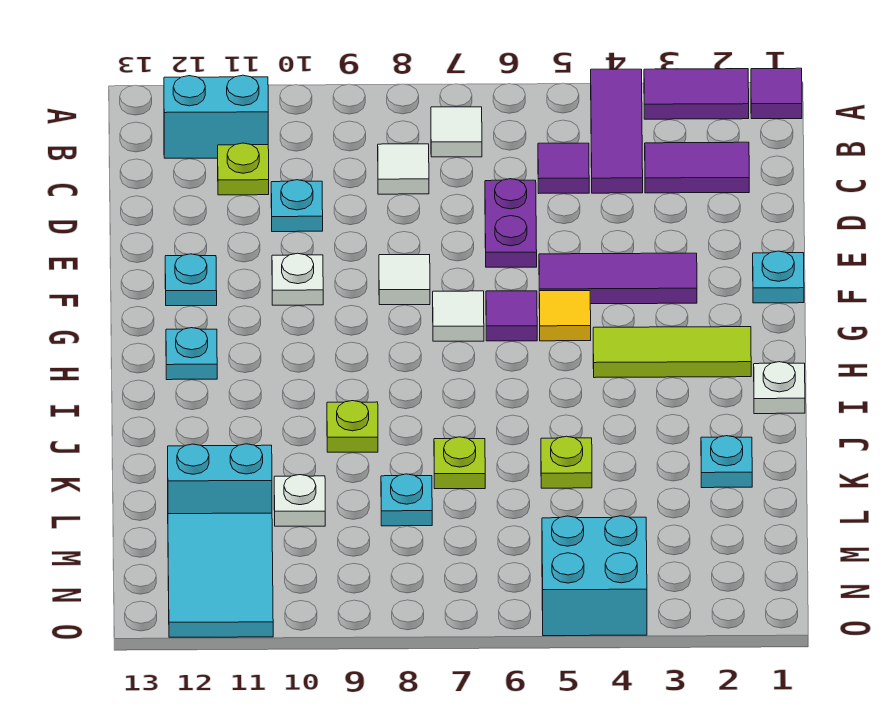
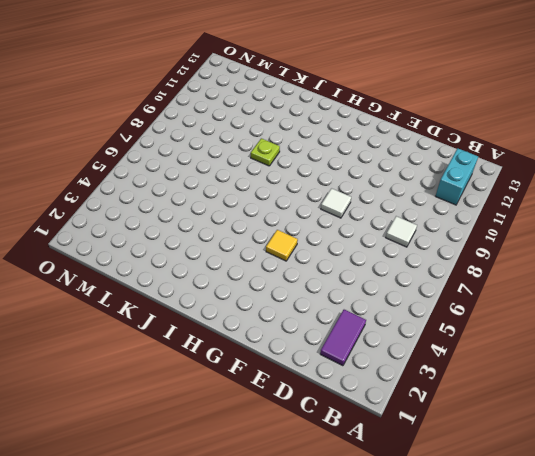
none -> purple 1x1 tile [751,68,802,119]
none -> purple 1x2 tile [644,69,749,119]
none -> purple 1x3 tile [591,69,643,193]
none -> white 1x1 tile [431,107,482,157]

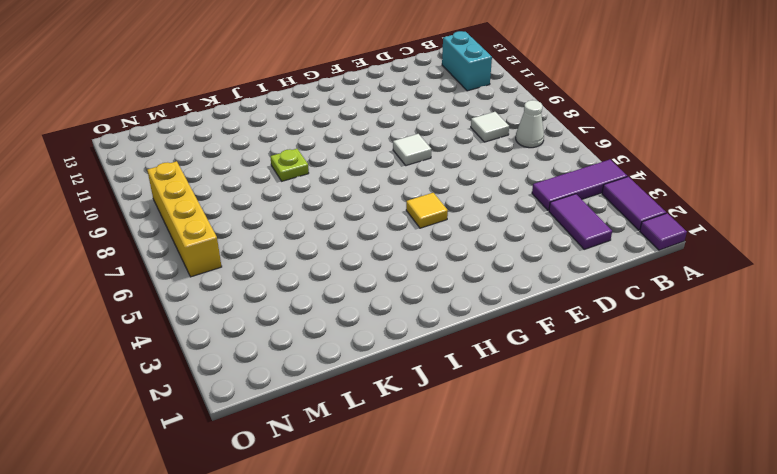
white 1x1 cone [516,100,544,148] -> white 1x1 tile [431,107,482,157]
yellow 1x4 brick [147,161,222,277] -> none
none -> purple 1x1 tile [538,143,589,193]
none -> lime 1x1 plate [218,143,269,195]
none -> purple 1x2 plate [485,179,537,267]
none -> cyan 1x1 plate [271,180,323,232]

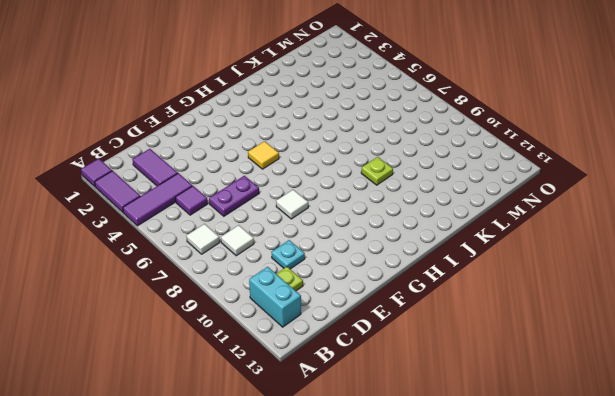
none -> cyan 1x1 plate [753,251,804,303]
none -> purple 1x3 tile [539,253,697,304]
none -> white 1x1 plate [272,253,323,305]
none -> cyan 1x1 plate [165,254,217,306]

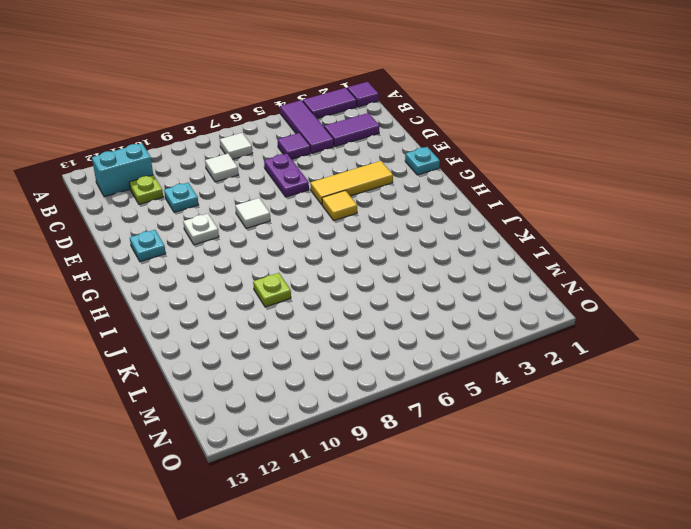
yellow 1x3 tile [310,161,393,205] -> purple 1x3 tile [539,253,697,304]
none -> purple 1x1 tile [486,291,537,341]
none -> white 1x1 tile [433,291,484,341]
none -> lime 1x3 tile [593,327,751,378]
none -> cyan 1x1 plate [166,328,217,380]

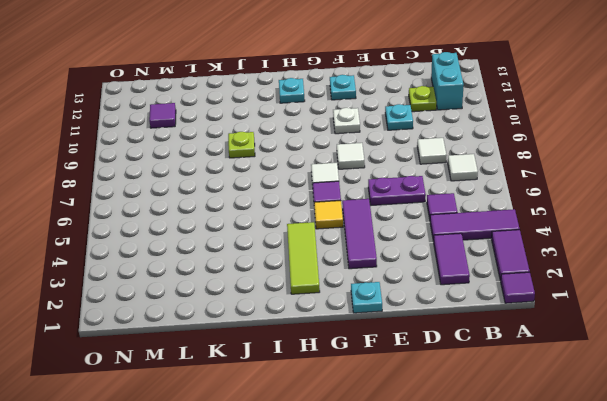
purple 1x1 tile [149,103,176,128] -> cyan 2x3 tile [168,513,273,637]
none -> white 1x1 plate [754,362,805,414]
none -> cyan 1x1 plate [701,436,752,488]
none -> lime 1x1 plate [541,436,592,488]
none -> lime 1x1 plate [434,437,485,489]

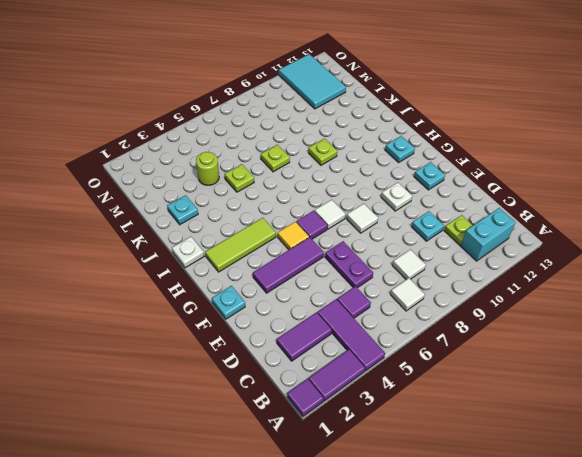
lime 1x1 round brick [196,152,219,185] -> none
none -> cyan 1x1 plate [381,474,432,526]
none -> white 1x1 plate [274,475,325,526]
none -> cyan 1x2 brick [168,444,272,514]
none -> cyan 2x2 brick [542,516,647,636]

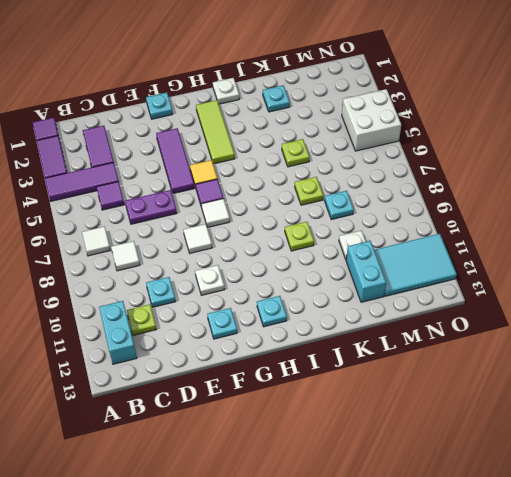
white 2x2 brick [342,89,401,151] -> cyan 2x2 brick [542,516,647,636]

